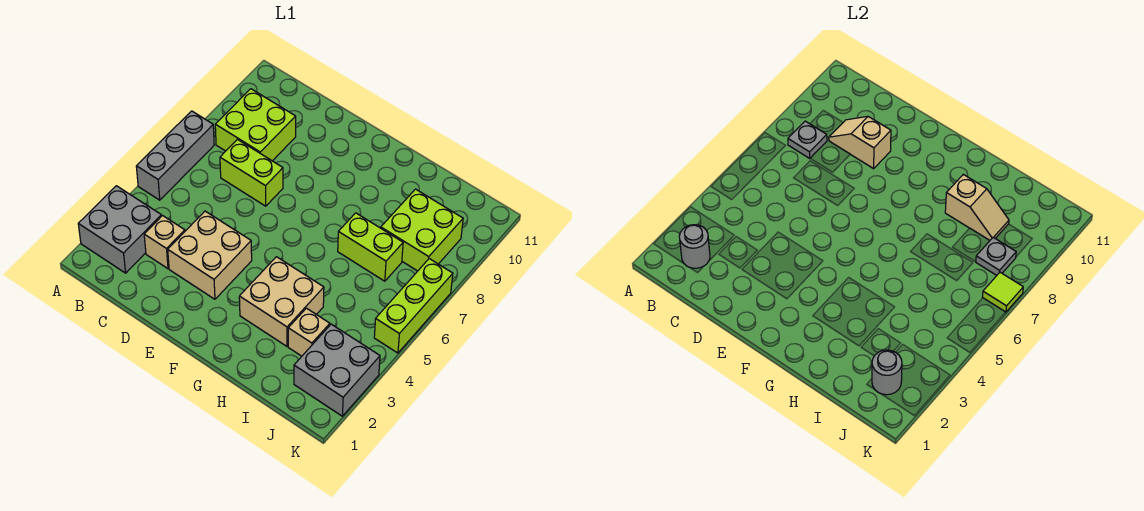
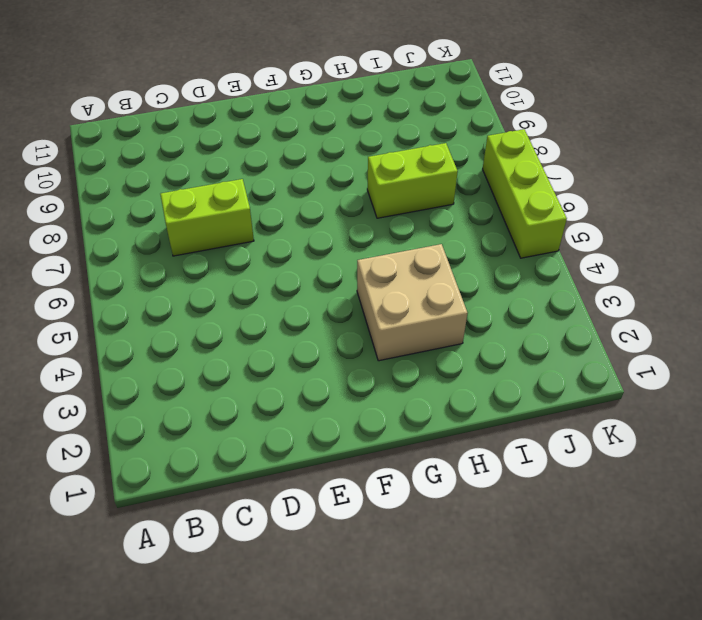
none -> grey 2x2 brick [78,186,161,273]
none -> grey 1x3 brick [136,111,214,200]
none -> lime 2x2 brick [215,89,296,161]

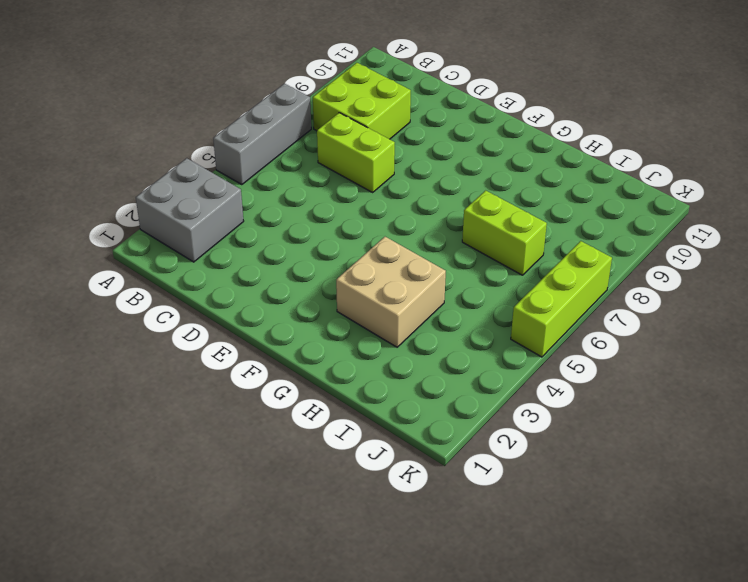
none -> tan 1x1 brick [144,216,185,269]
none -> tan 2x2 brick [168,211,252,299]
none -> tan 1x1 brick [288,308,330,356]

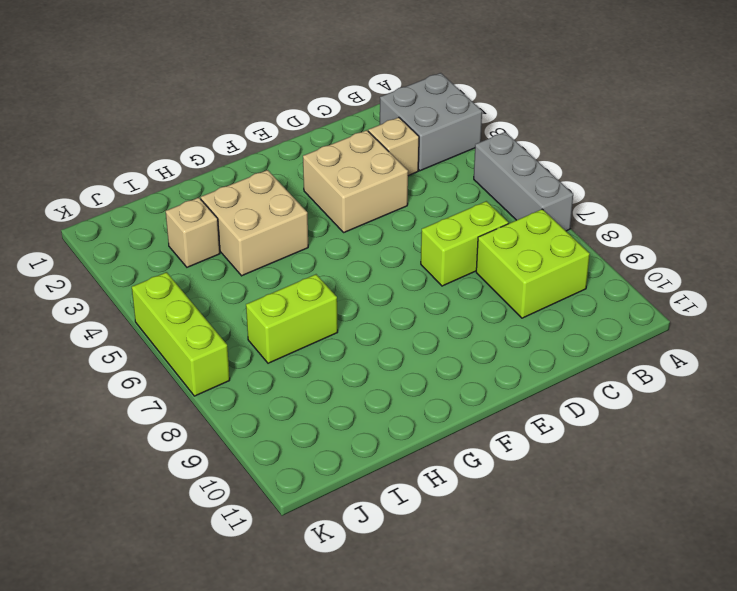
none -> lime 2x2 brick [381,189,463,271]
none -> grey 2x2 brick [294,324,380,416]
none -> grey 1x1 round brick [679,225,710,268]

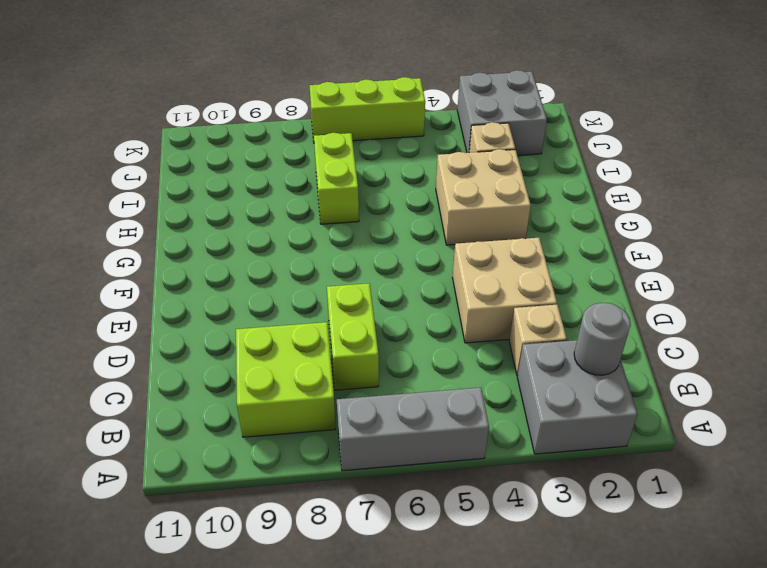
none -> lime 2x2 brick [381,189,463,271]
none -> grey 1x1 plate [788,121,827,158]
none -> tan 1x2 slope [829,116,891,169]

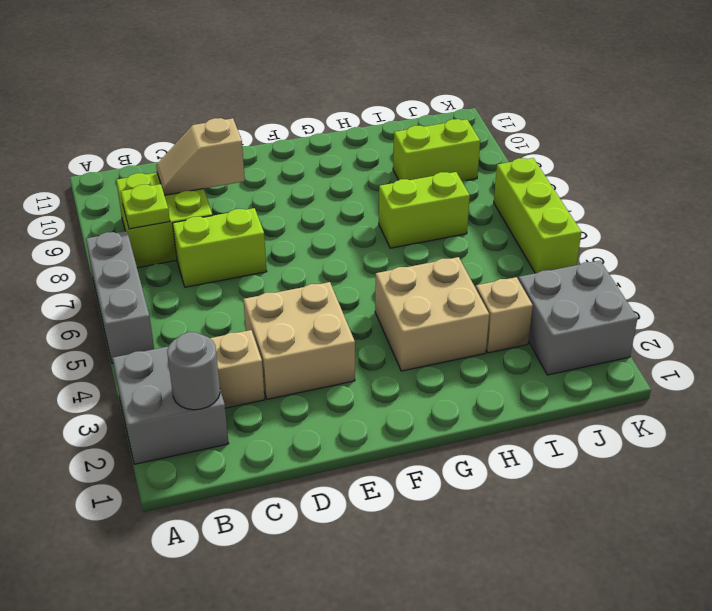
lime 1x1 plate [121,184,170,229] -> grey 1x1 plate [788,121,827,158]
lime 1x2 brick [393,119,480,181] -> lime 2x2 brick [381,189,463,271]
none -> tan 1x2 slope [945,174,1009,240]
none -> grey 1x1 round brick [872,350,902,395]
none -> grey 1x1 plate [976,237,1016,275]

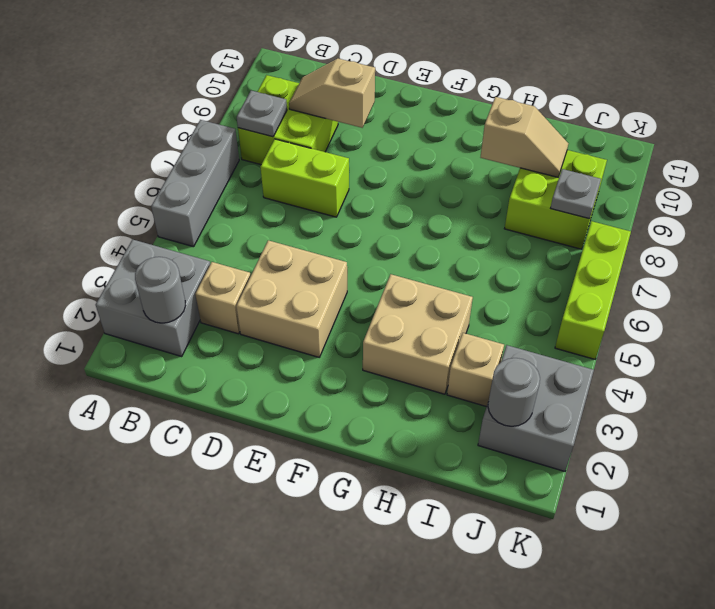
none -> lime 1x2 brick [338,213,403,281]
none -> lime 1x1 tile [982,272,1023,312]

